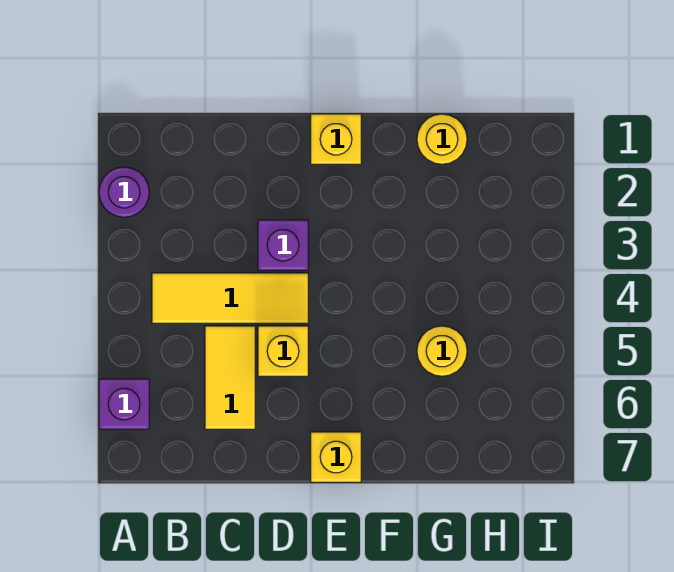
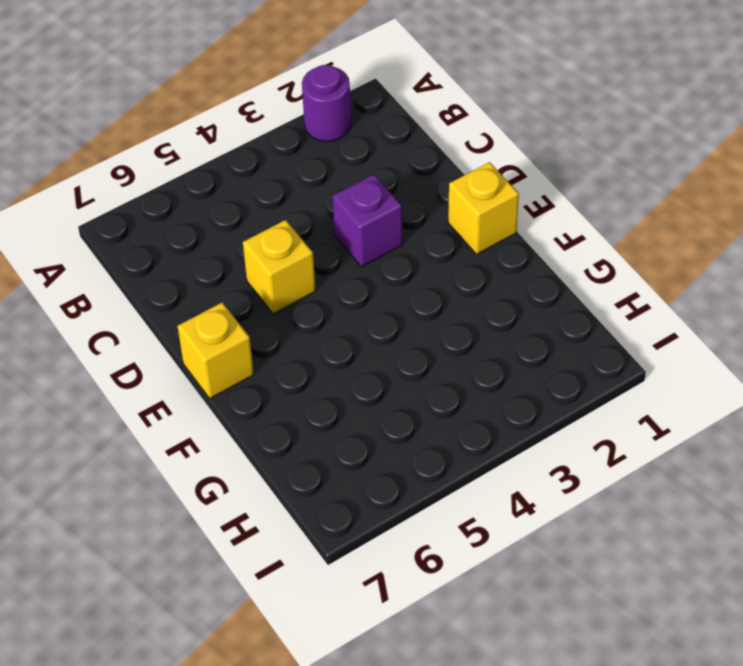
none -> purple 1x1 brick [99,379,149,429]
none -> yellow 1x3 tile [152,273,308,323]

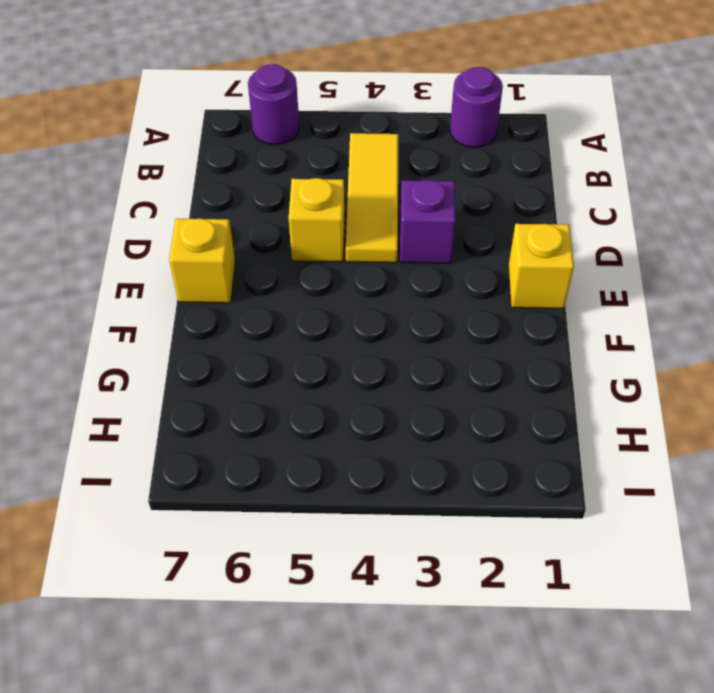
purple 1x1 round brick [248,64,299,145] -> purple 1x1 brick [99,379,149,429]
none -> yellow 1x2 tile [205,326,255,429]
none -> yellow 1x1 round brick [417,114,467,164]

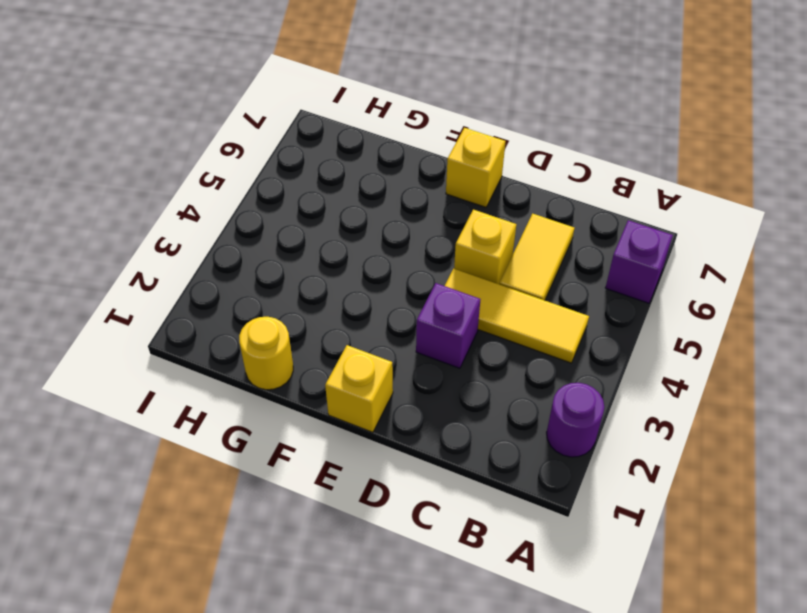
none -> yellow 1x1 round brick [417,326,467,376]

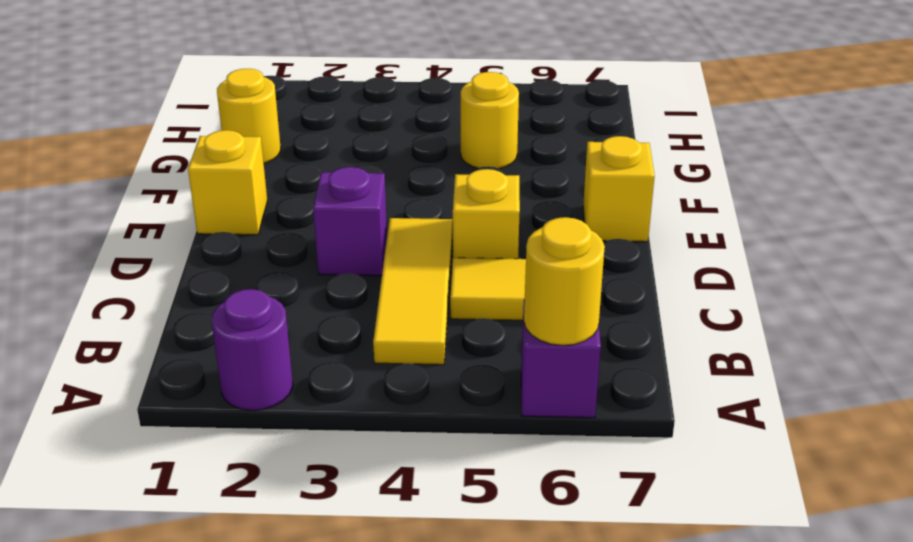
yellow 1x1 round brick [524,217,605,345] -> none

